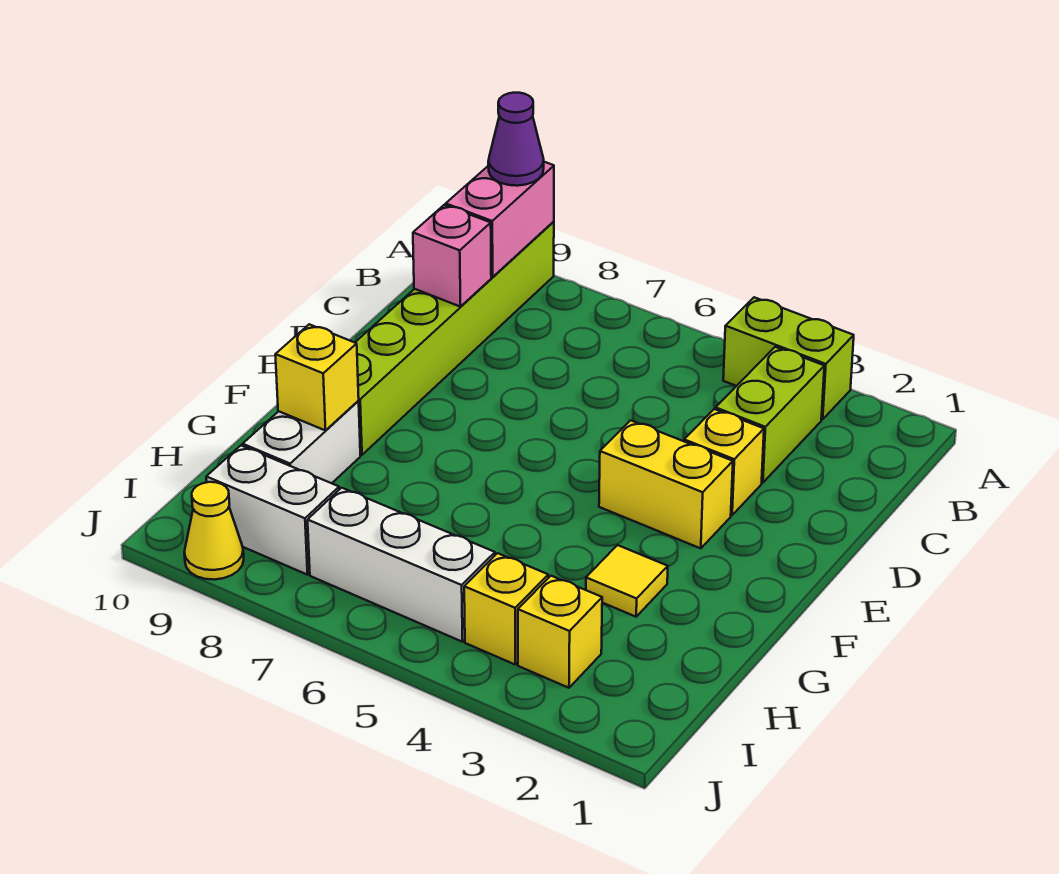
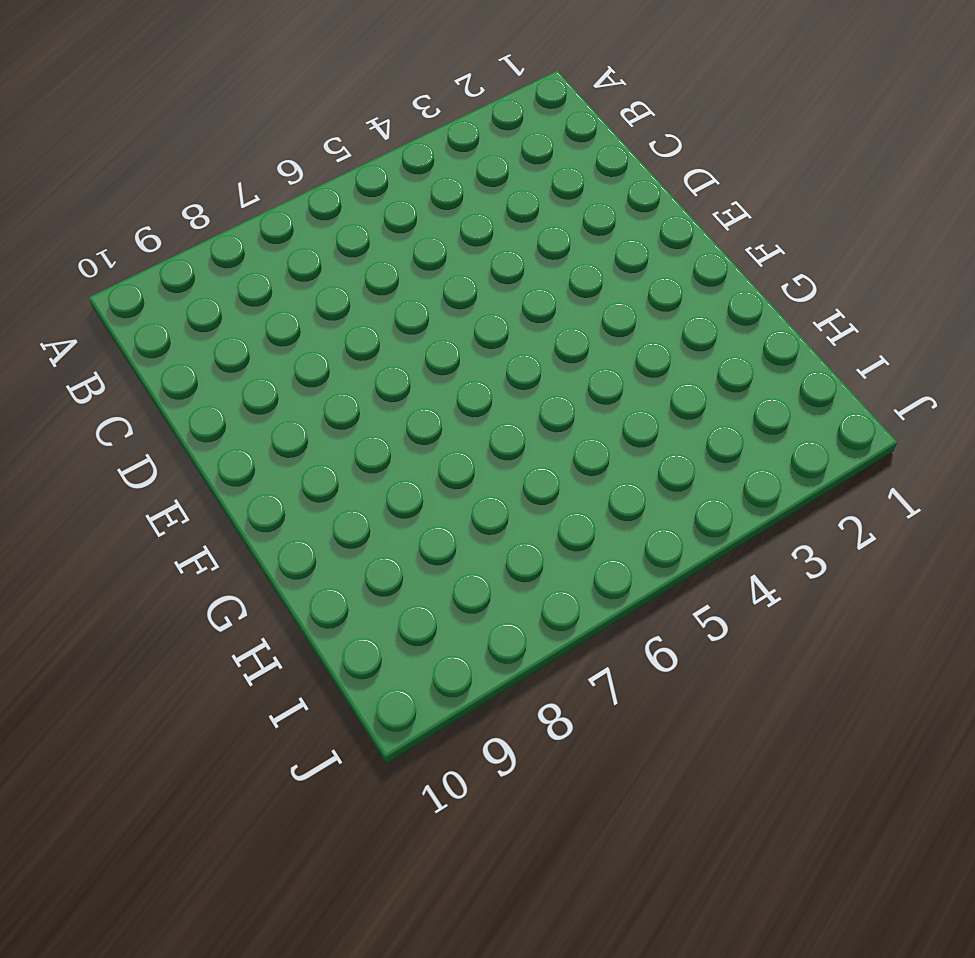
none -> lime 1x2 brick [723,297,854,419]
none -> lime 1x6 brick [355,222,554,455]
none -> lime 1x2 brick [716,347,824,483]

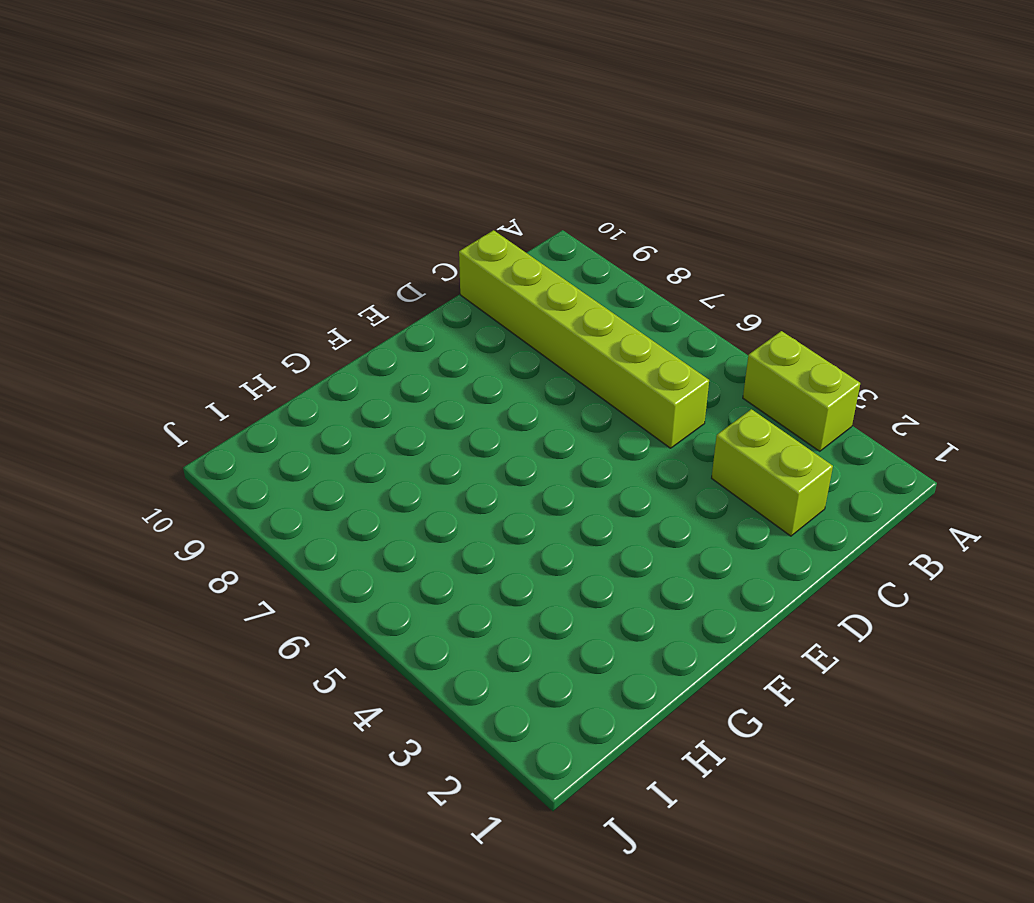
lime 1x2 brick [712,409,833,536] -> lime 1x2 brick turned to [716,347,824,483]
lime 1x6 brick [459,230,709,448] -> lime 1x6 brick turned to [355,222,554,455]
none -> yellow 1x1 brick [684,409,764,515]
none -> yellow 1x2 brick [599,420,733,548]
none -> yellow 1x1 tile [586,545,668,617]

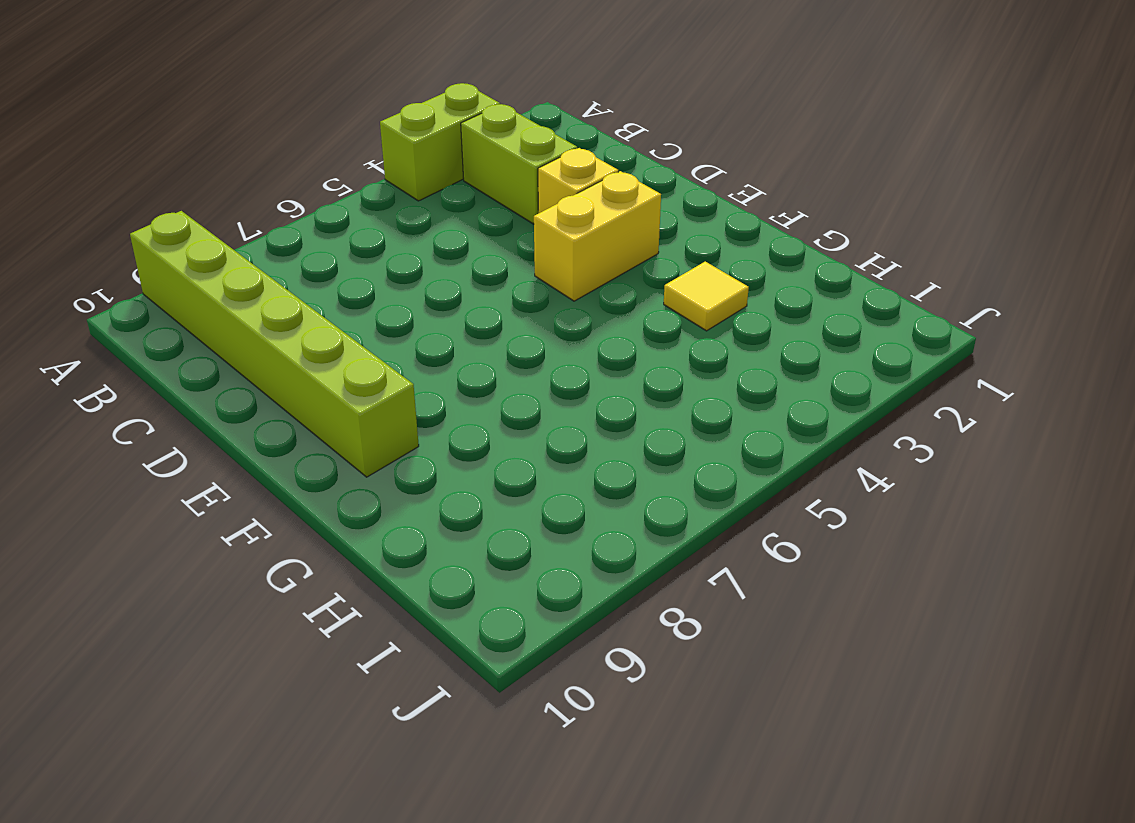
none -> white 1x2 brick [243,401,360,483]
none -> yellow 1x1 brick [518,576,602,688]
none -> yellow 1x1 brick [464,553,548,664]

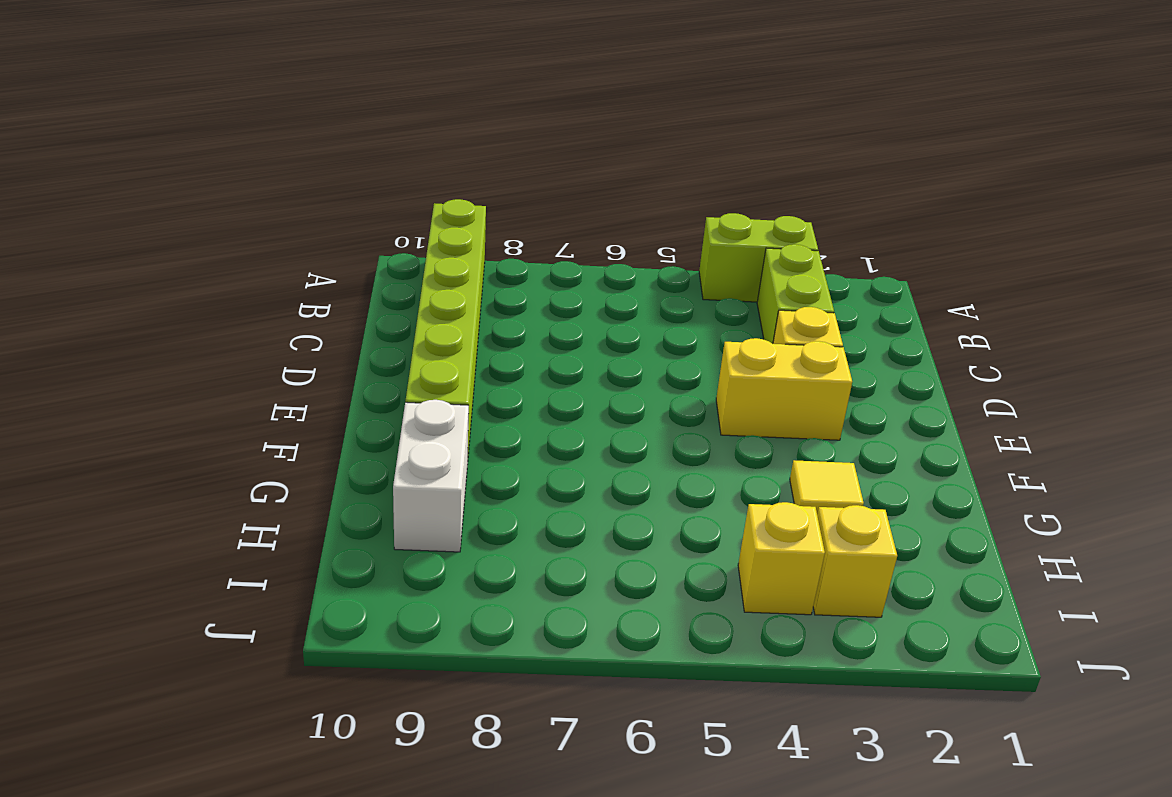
none -> white 1x3 brick [308,488,495,642]
none -> white 1x2 brick [206,446,339,575]
none -> yellow 1x1 cone [184,482,244,580]

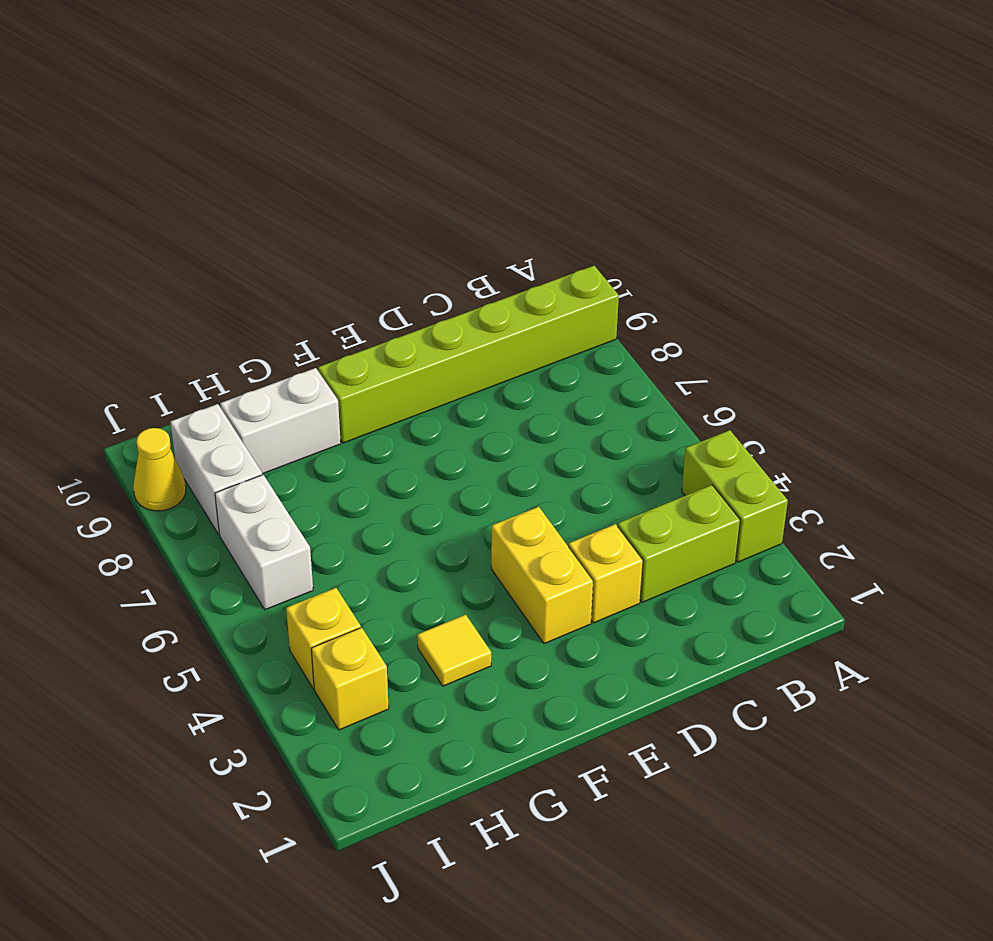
white 1x2 brick [215,475,313,610] -> white 1x3 brick [308,488,495,642]
none -> pink 1x2 brick [446,162,554,277]
none -> pink 1x1 brick [413,205,491,307]
none -> yellow 1x1 brick [275,324,359,431]

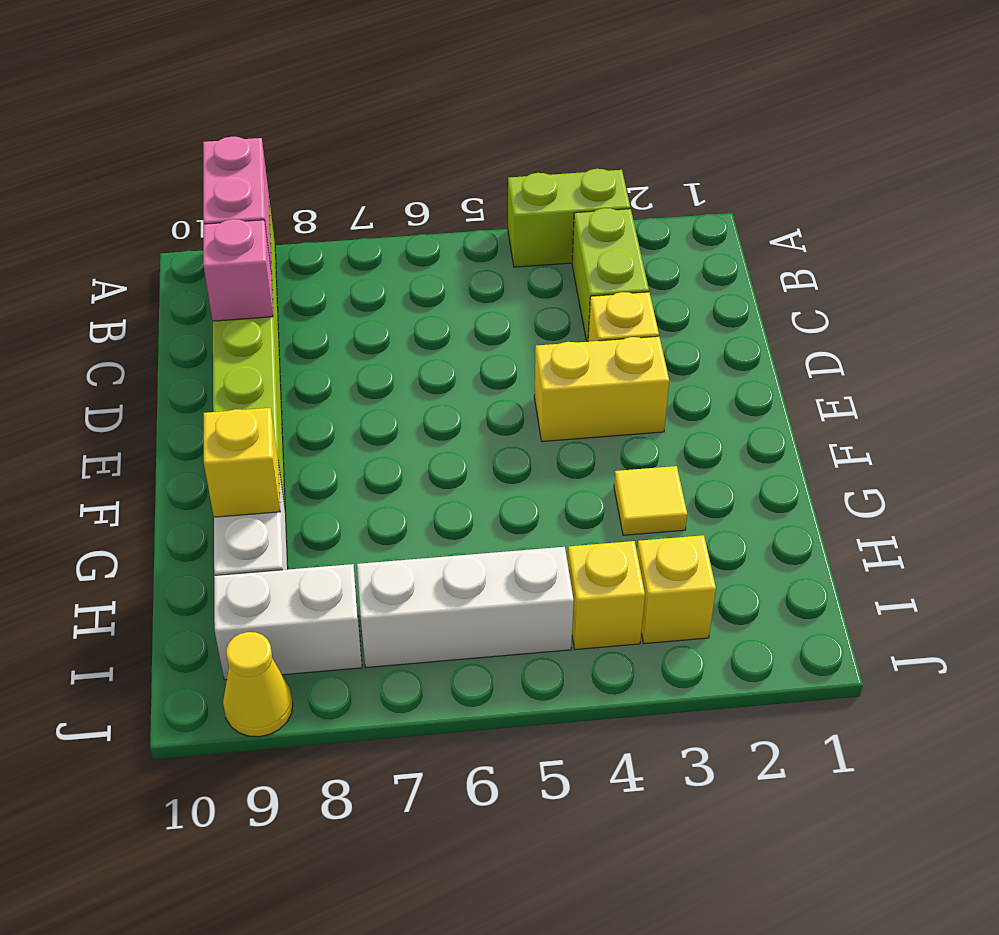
none -> purple 1x1 cone [488,93,544,186]

